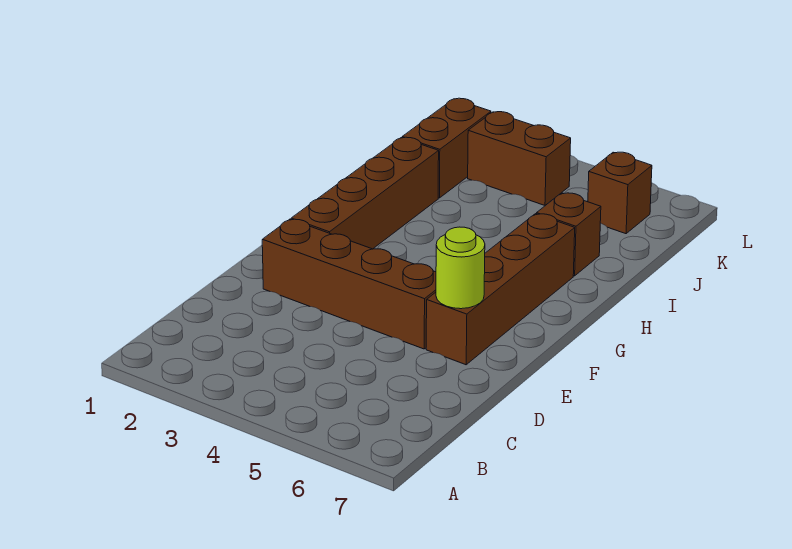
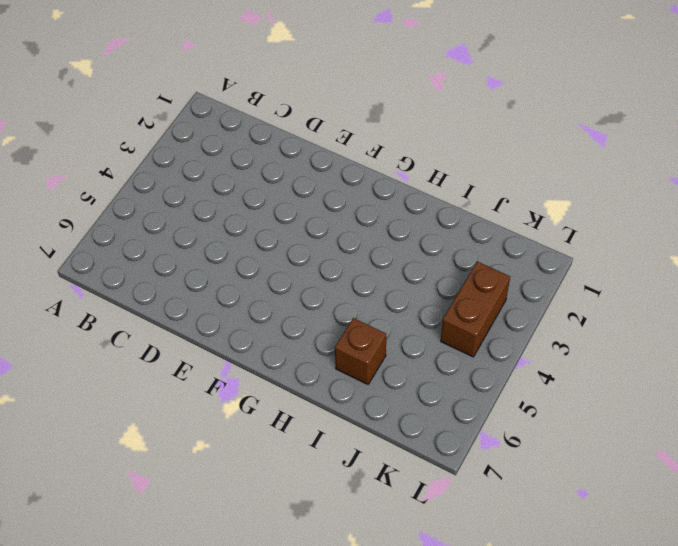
none -> brown 1x4 brick [262,219,436,349]
none -> brown 1x4 brick [426,214,575,365]

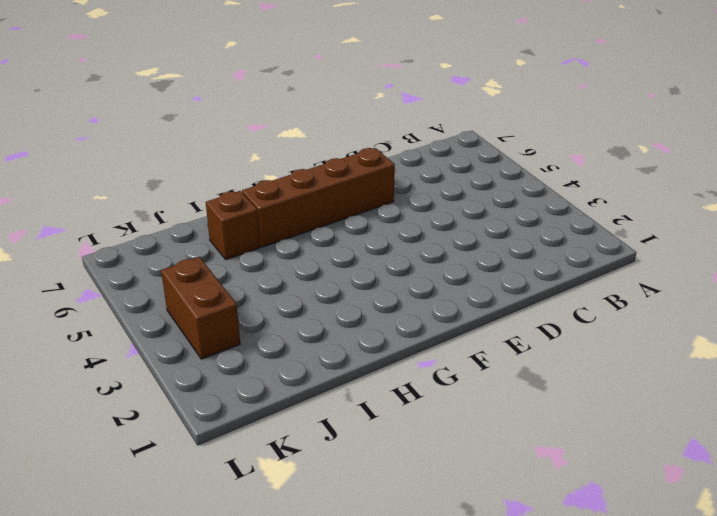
none -> brown 1x4 brick [262,219,436,349]
none -> brown 1x4 brick [291,137,439,249]

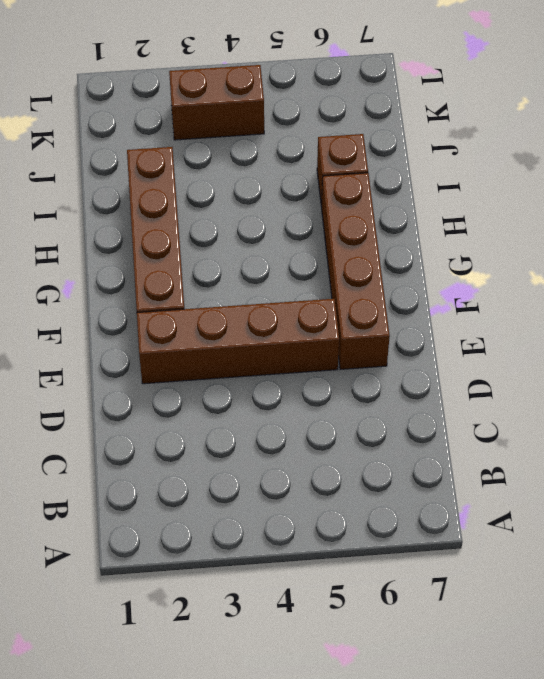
none -> brown 1x2 brick [402,98,491,198]
none -> brown 1x1 brick [588,152,652,234]

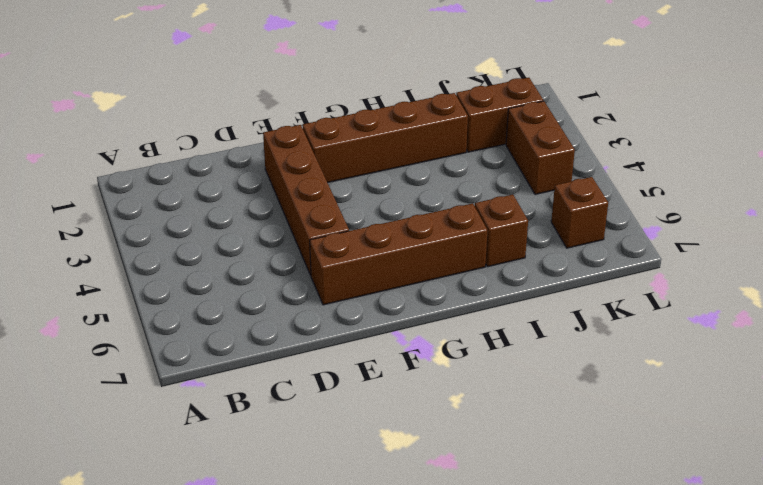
none -> lime 1x1 round brick [436,227,485,309]

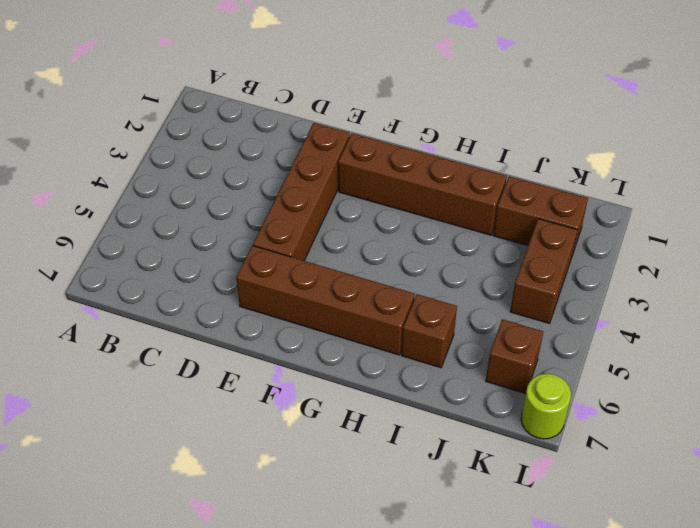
lime 1x1 round brick [521,374,571,439] -> lime 1x1 round brick moved to [436,227,485,309]

